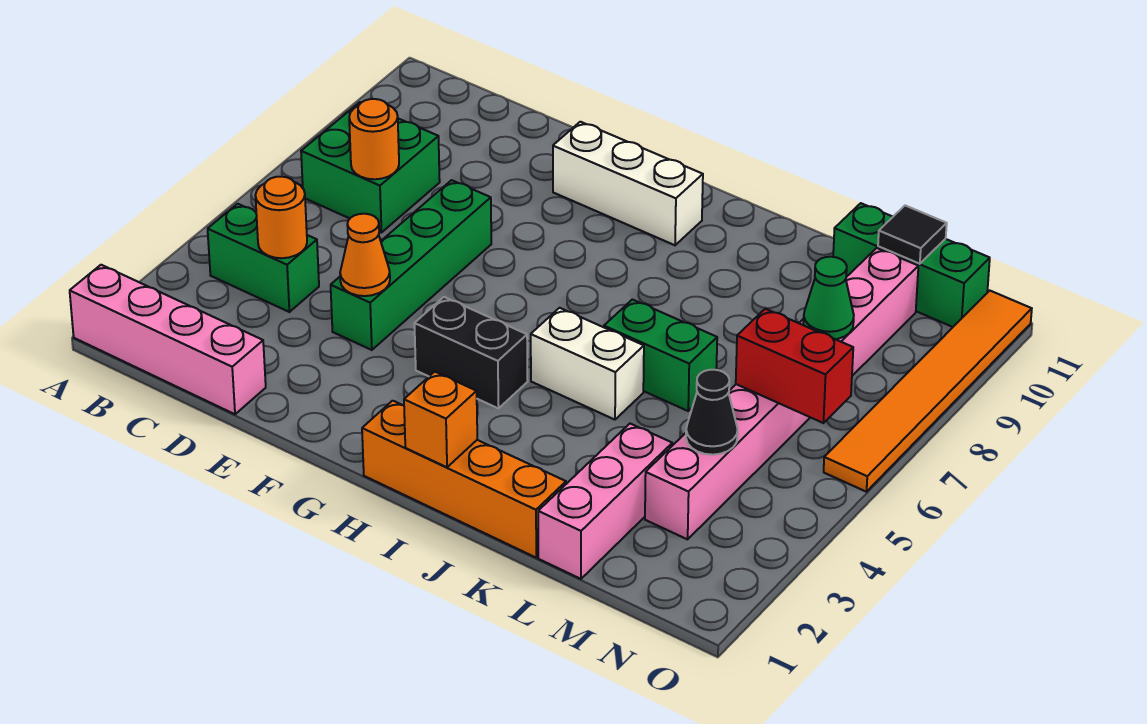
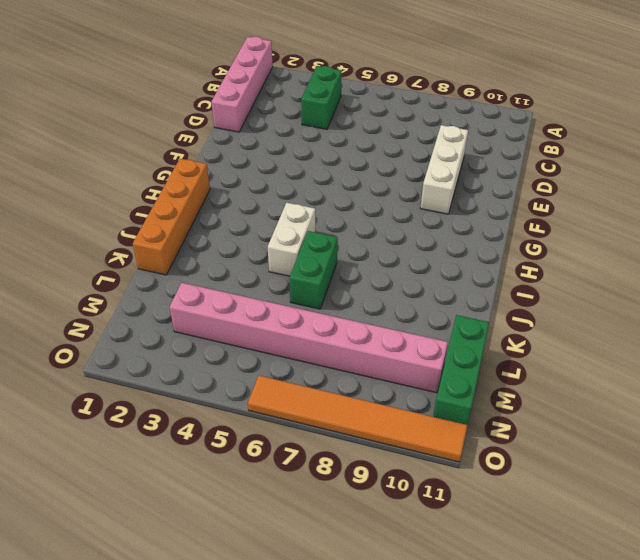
white 1x3 brick [420,125,468,214] -> white 1x3 brick moved to [553,122,703,245]
none -> green 2x2 brick [301,102,440,233]
none -> green 1x4 brick [331,180,491,350]
none -> black 1x2 brick [414,297,528,408]

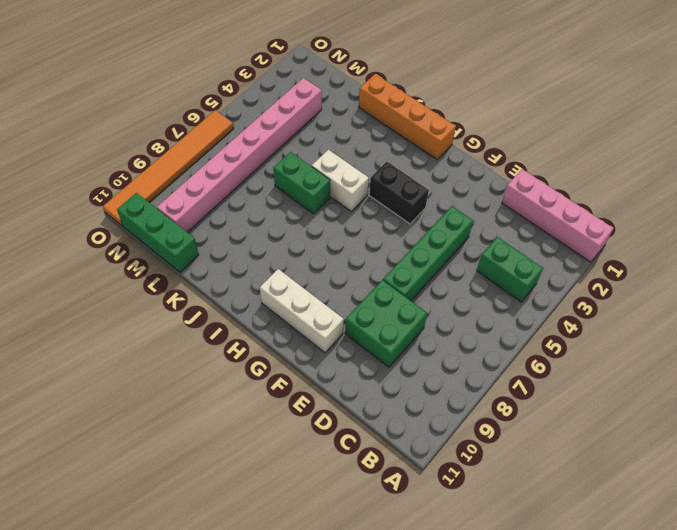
green 2x2 brick [345,280,427,367] -> green 2x2 brick moved to [301,102,440,233]
none -> pink 1x3 brick [538,424,672,579]
none -> orange 1x1 round brick [255,177,307,258]
none -> orange 1x1 round brick [349,99,399,179]

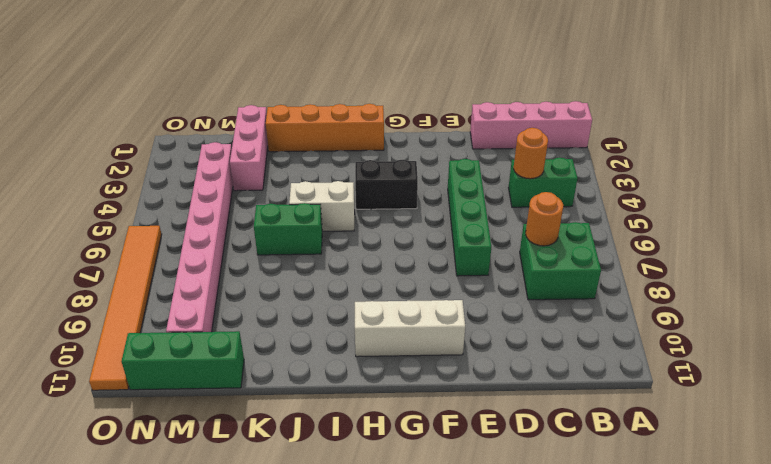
none -> orange 1x1 cone [340,214,390,296]
none -> orange 1x1 brick [404,372,477,467]
none -> black 1x1 cone [686,370,738,455]

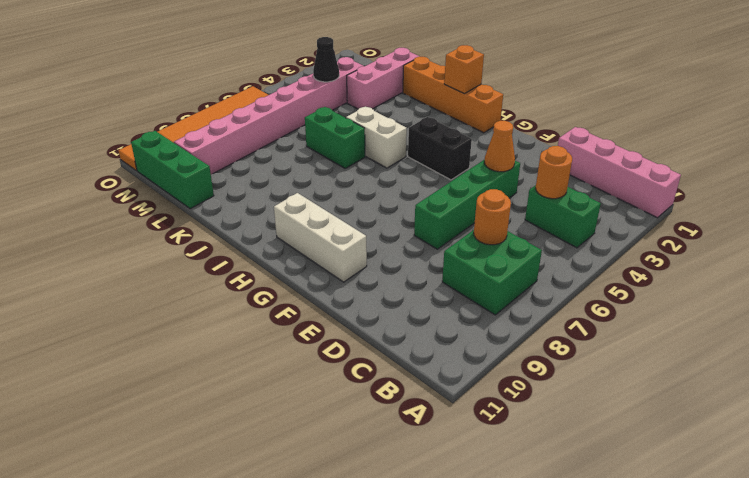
none -> red 1x2 brick [736,309,853,423]
none -> green 1x1 cone [803,257,854,339]
none -> black 1x1 tile [878,206,947,264]

